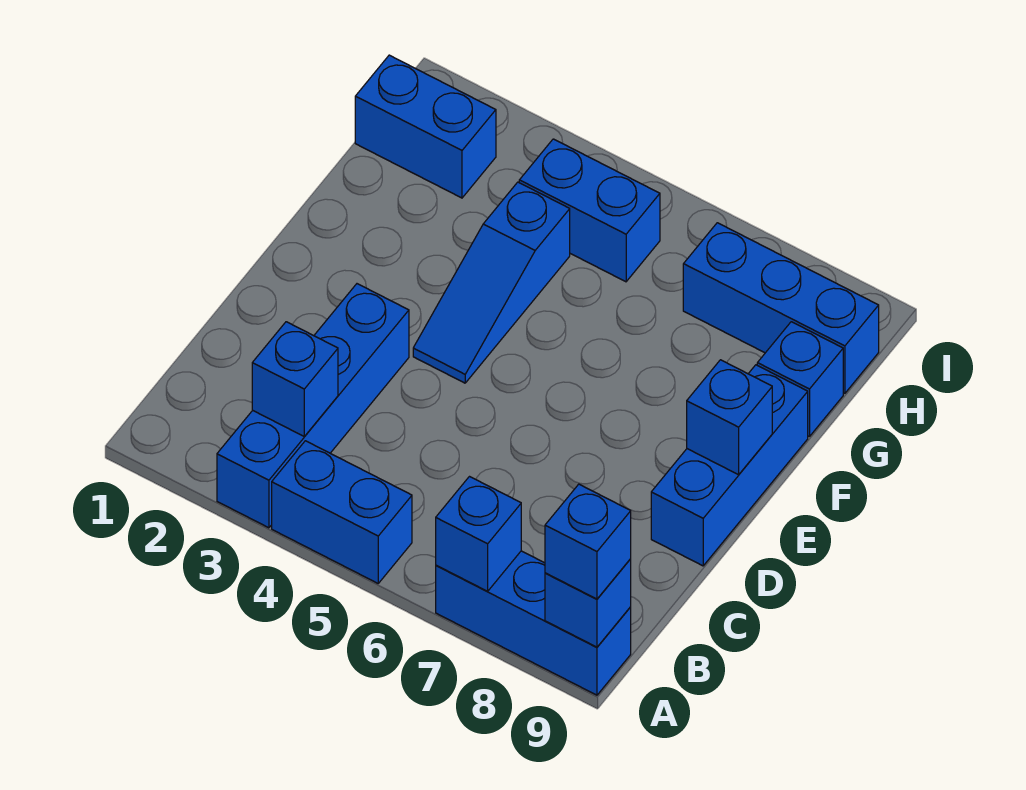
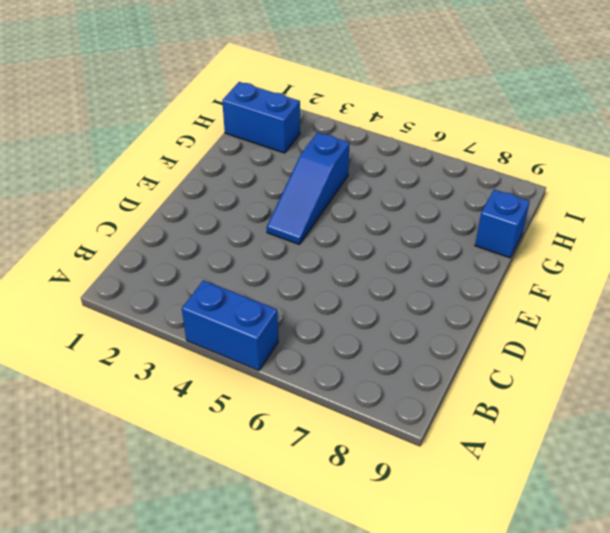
none -> blue 1x4 brick [217,284,409,528]
none -> blue 1x3 brick [436,551,631,695]
none -> blue 1x3 brick [651,365,808,566]

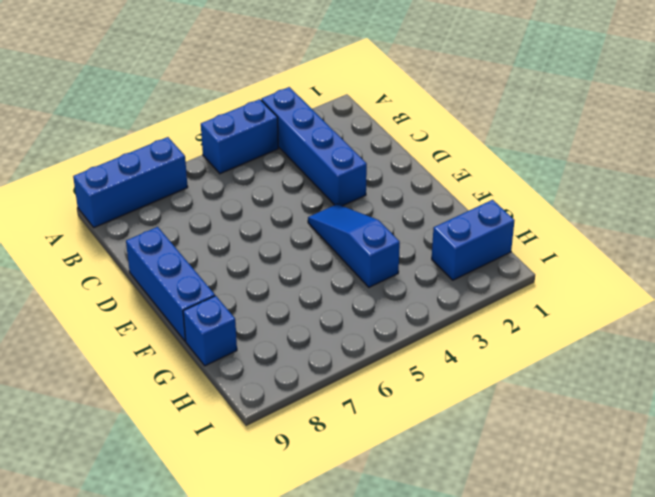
none -> blue 1x2 brick [519,139,660,282]
none -> blue 1x3 brick [683,223,879,393]
none -> blue 1x1 brick [436,477,521,591]

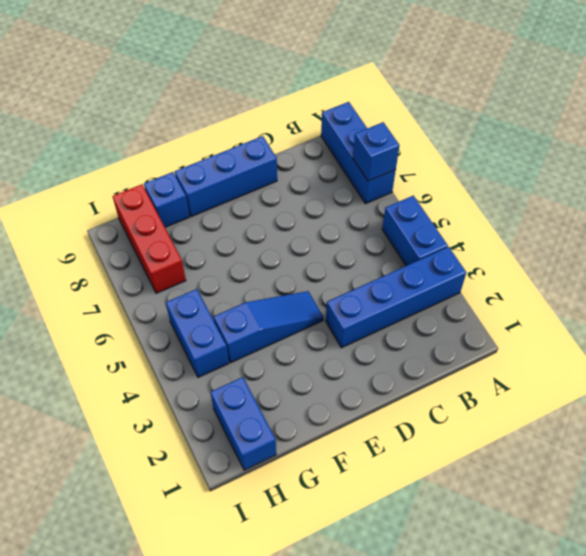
red 1x3 brick [112,184,186,293] -> blue 1x3 brick [683,223,879,393]
none -> blue 1x1 brick [545,559,631,647]
none -> blue 1x1 brick [252,322,338,437]
none -> blue 1x1 brick [687,360,772,475]

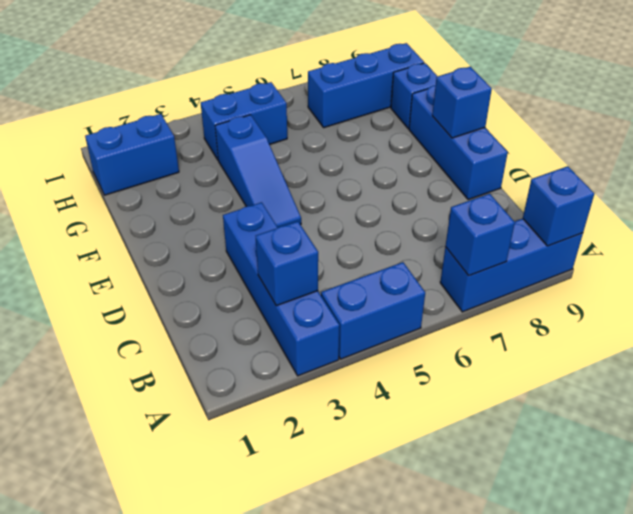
none -> blue 1x1 brick [545,484,631,599]

